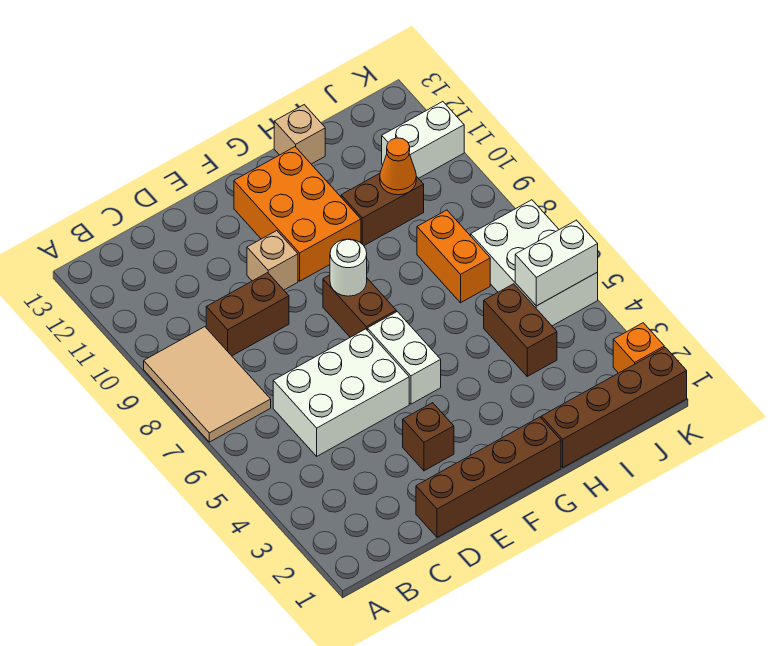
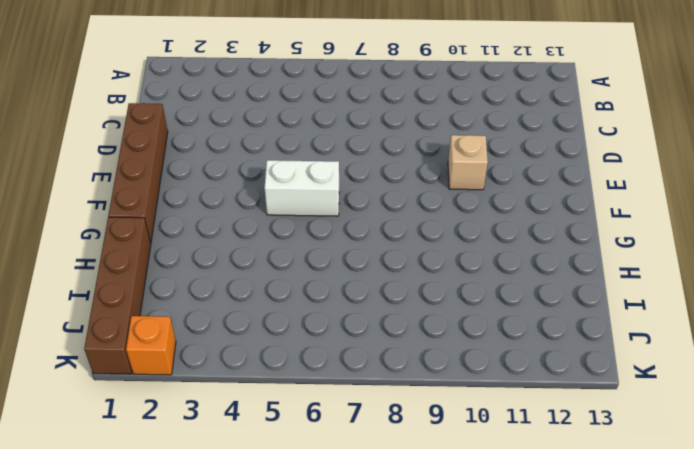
none -> tan 2x3 tile [144,327,271,442]
none -> white 2x3 brick [273,329,409,456]
none -> brown 1x2 brick [206,273,289,356]

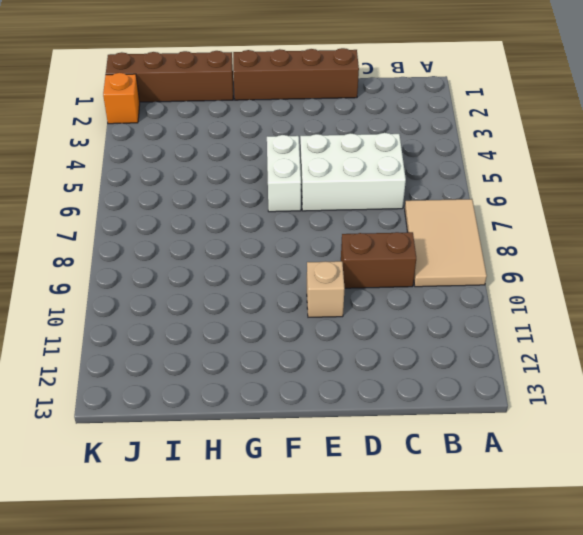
none -> brown 1x1 brick [403,403,454,471]
none -> brown 1x2 brick [323,275,396,337]
none -> orange 2x3 brick [234,147,361,281]

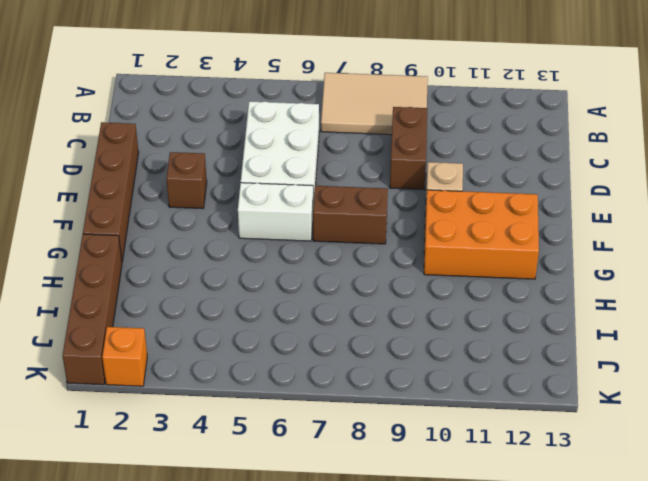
none -> brown 1x2 brick [341,173,424,245]
none -> tan 1x1 brick [274,105,325,164]
none -> brown 1x2 brick [484,284,557,376]

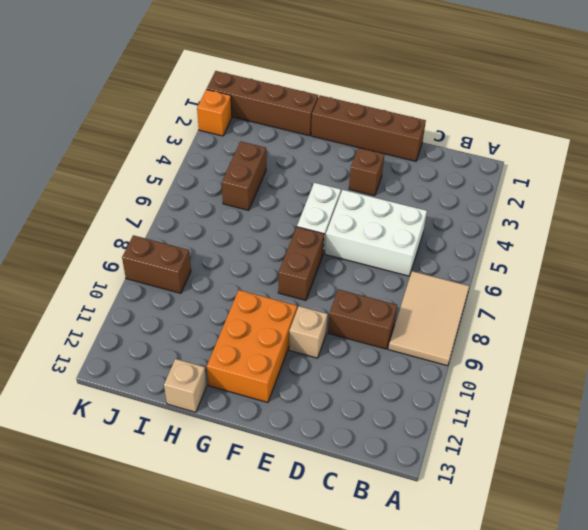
brown 1x2 brick [122,235,191,293] -> brown 1x2 brick moved to [341,173,424,245]
none -> orange 1x2 brick [417,210,490,303]
none -> white 2x3 brick [471,200,598,326]
none -> white 1x2 brick [382,102,464,178]

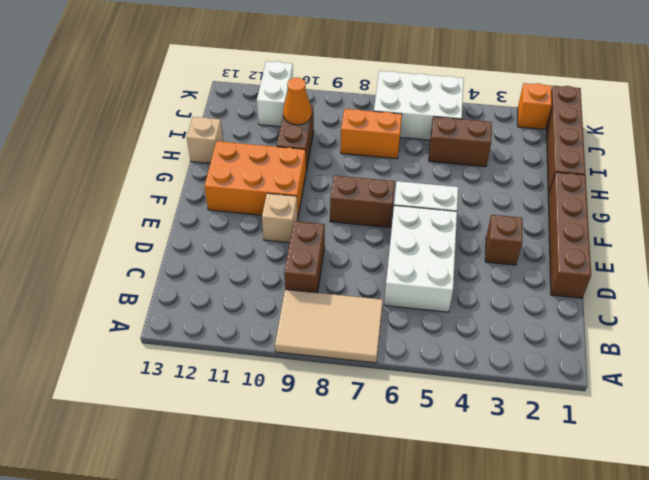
none -> white 1x1 round brick [330,239,367,296]
none -> white 1x2 brick [515,220,598,306]

